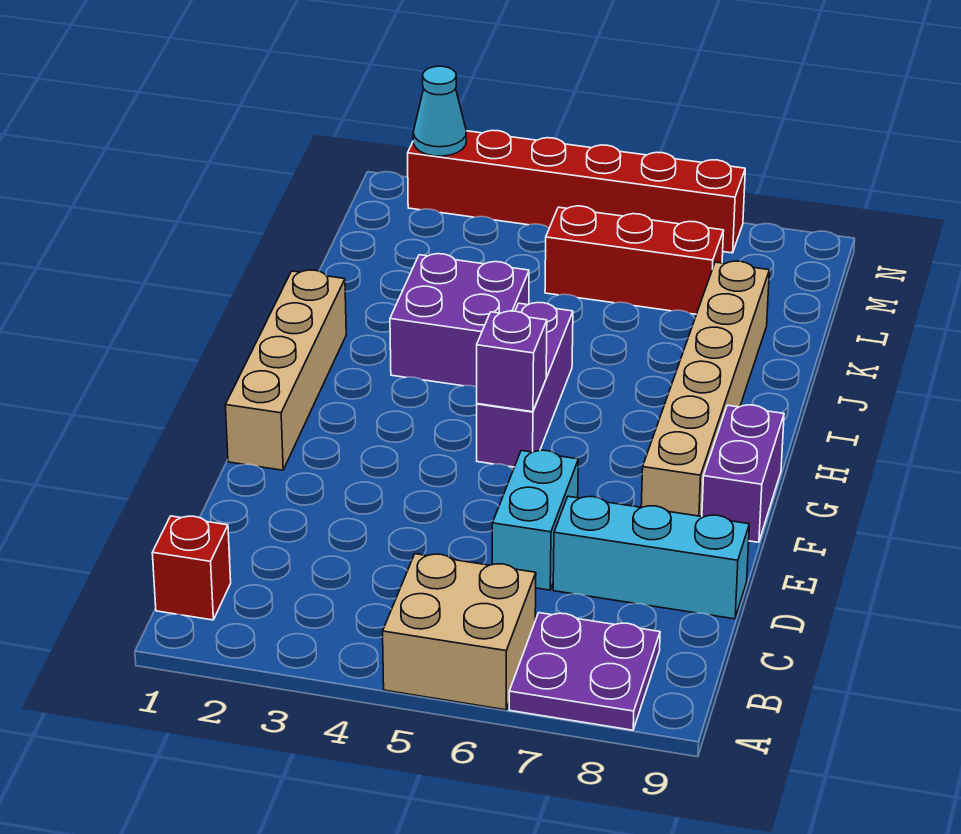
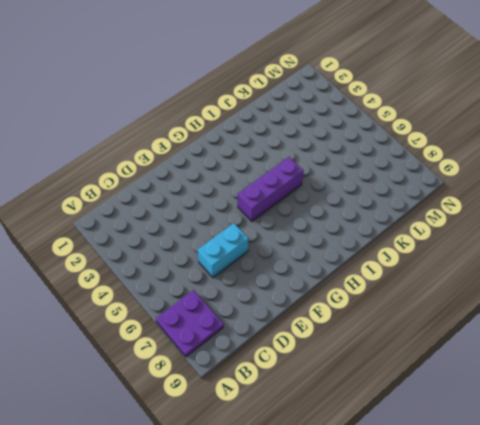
none -> tan 2x2 brick [383,554,536,710]
none -> red 1x1 brick [152,516,231,620]
none -> cyan 1x3 brick [553,496,749,619]

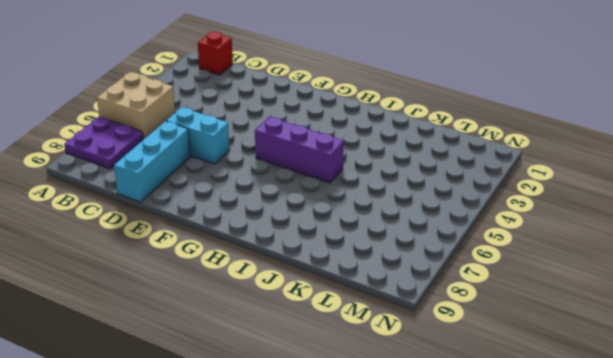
none -> tan 1x4 brick [225,270,346,470]
none -> tan 1x6 brick [641,261,769,517]
none -> purple 1x2 brick [702,405,784,542]

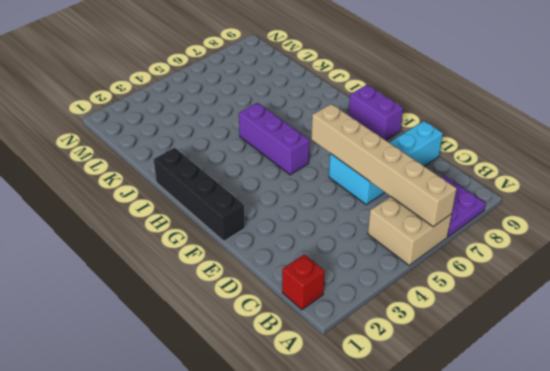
tan 1x6 brick [311,104,457,227] -> tan 1x6 brick moved to [641,261,769,517]
black 1x4 brick [154,148,245,241] -> tan 1x4 brick [225,270,346,470]
none -> purple 2x2 brick [390,254,529,387]
none -> red 1x3 brick [545,206,724,314]
none -> red 1x6 brick [408,130,745,253]

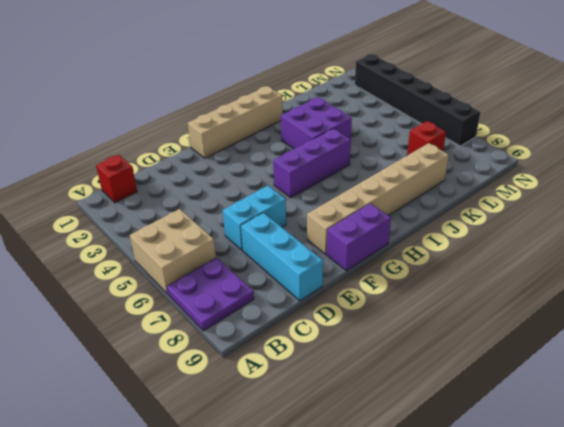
red 1x1 brick [407,121,446,155] -> red 1x3 brick [545,206,724,314]
black 1x6 brick [355,54,480,146] -> red 1x6 brick [408,130,745,253]
none -> purple 1x1 brick [477,311,547,412]
none -> cyan 1x1 cone [413,66,466,156]

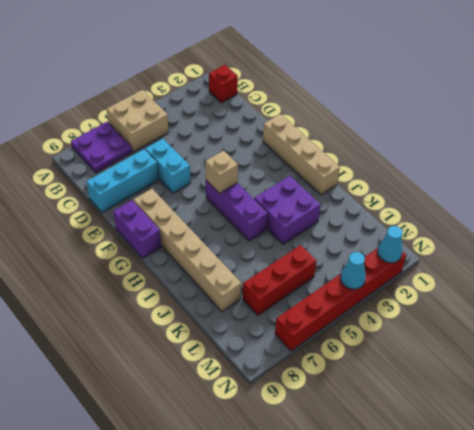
tan 1x1 brick [205,151,238,193] -> purple 1x1 brick [477,311,547,412]
cyan 1x1 cone [341,252,366,289] -> none

